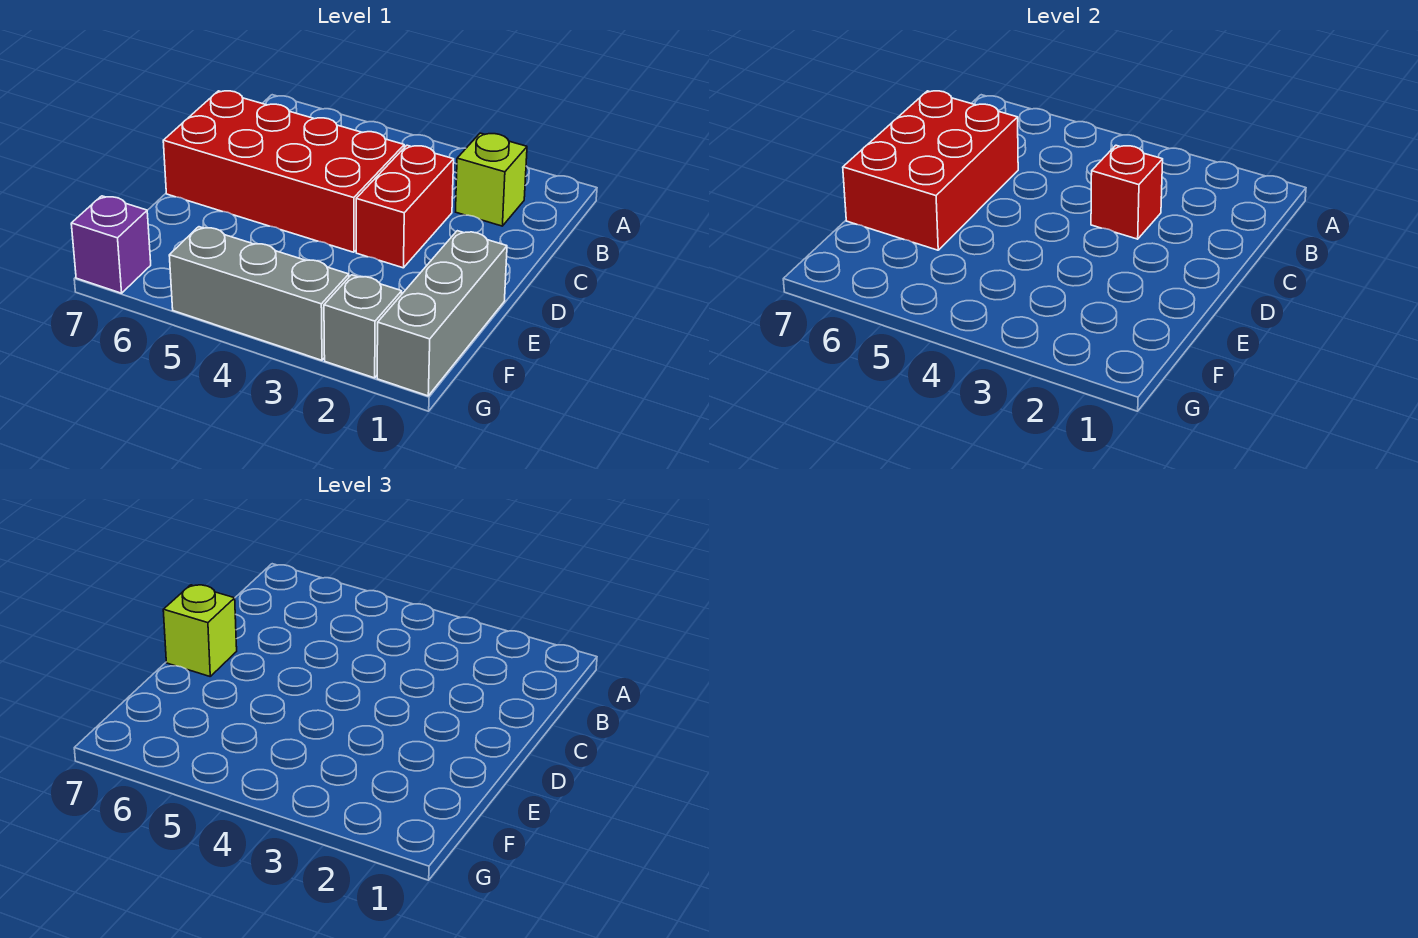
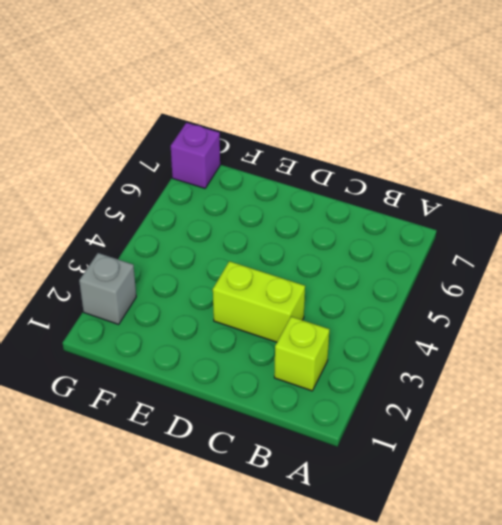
lime 1x2 brick [213,261,305,342] -> red 1x2 brick [356,145,454,268]
none -> red 2x4 brick [163,91,404,252]
none -> grey 1x3 brick [377,231,507,396]

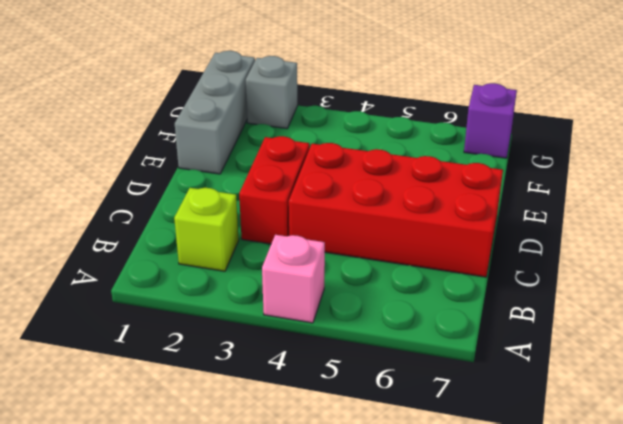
pink 1x1 brick [262,235,325,323] -> none
none -> grey 1x3 brick [169,227,349,360]
none -> red 1x1 brick [1091,145,1163,239]

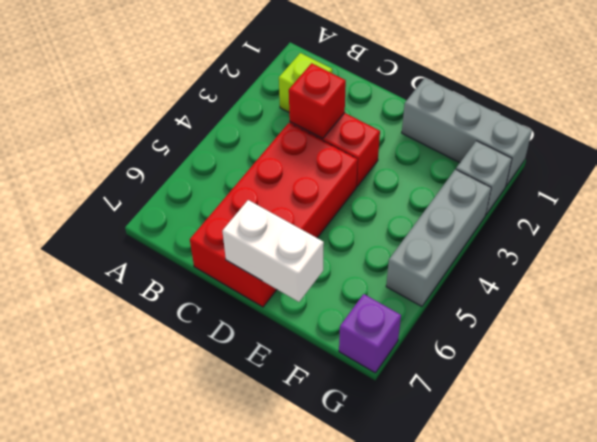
white 1x2 brick [222,200,324,302] -> red 2x3 brick [843,91,1018,250]
none -> lime 1x1 brick [163,585,237,676]

